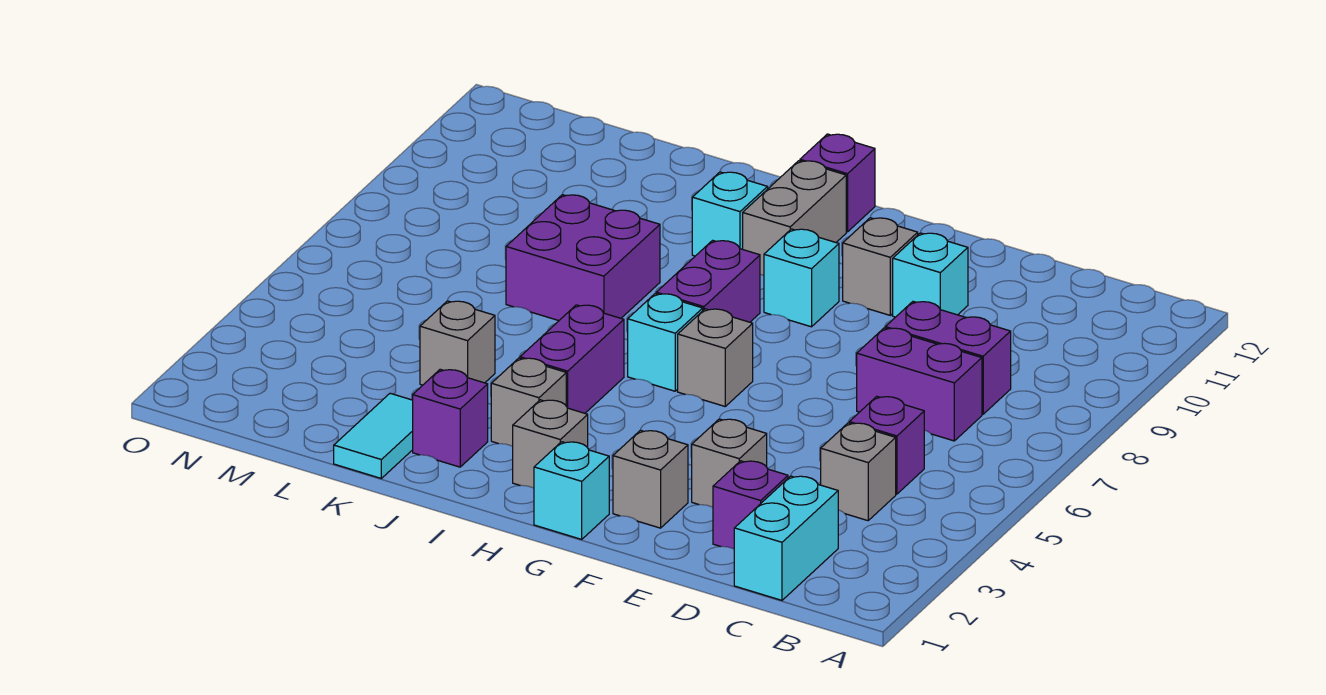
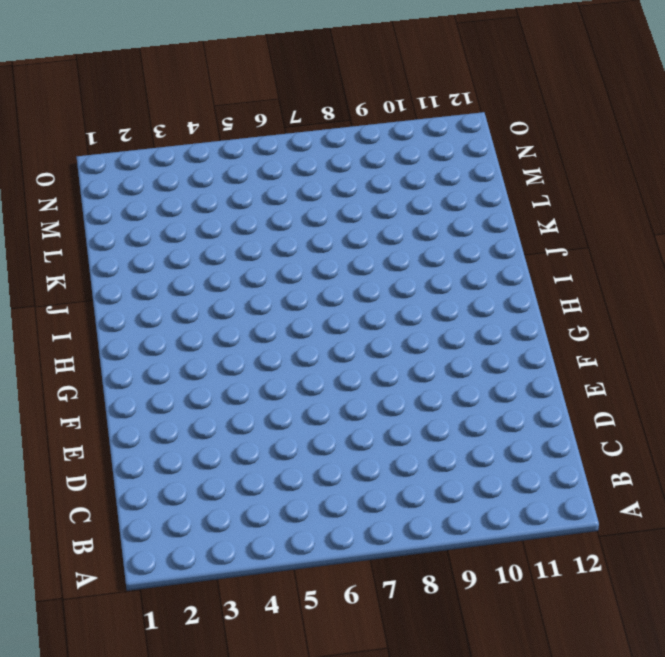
none -> cyan 1x2 brick [734,476,838,600]
none -> grey 1x1 brick [821,423,896,521]
none -> purple 1x1 brick [849,396,924,494]

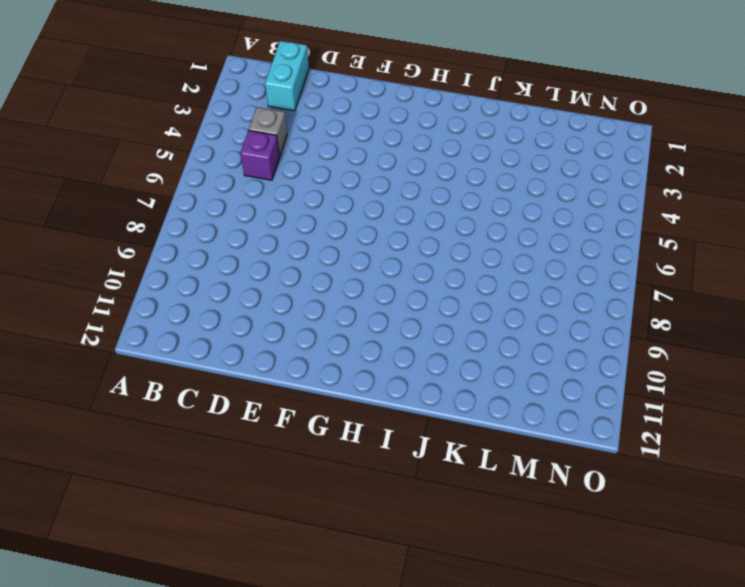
none -> purple 1x2 brick [857,328,982,441]
none -> purple 1x2 brick [885,302,1011,414]
none -> purple 1x1 brick [713,461,788,549]

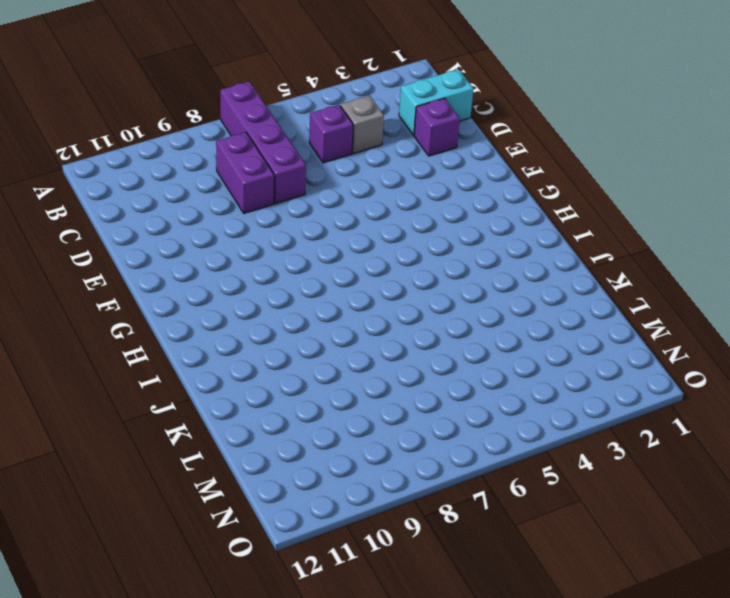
purple 1x4 brick [220,81,306,204] -> purple 1x2 brick [857,328,982,441]
none -> grey 1x1 brick [692,419,767,507]
none -> cyan 1x1 brick [893,233,968,317]
none -> grey 1x1 brick [613,430,688,528]

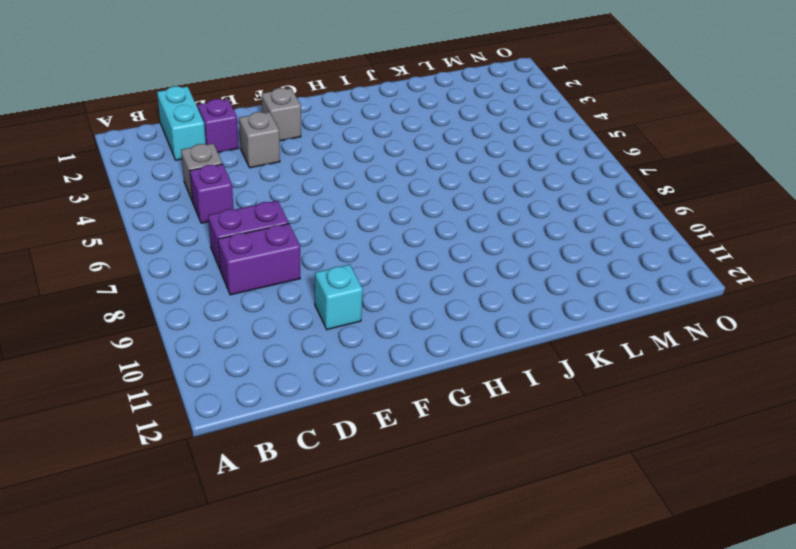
none -> grey 1x1 brick [843,218,918,315]
none -> cyan 1x1 brick [534,442,609,539]
none -> grey 1x1 brick [678,309,753,406]

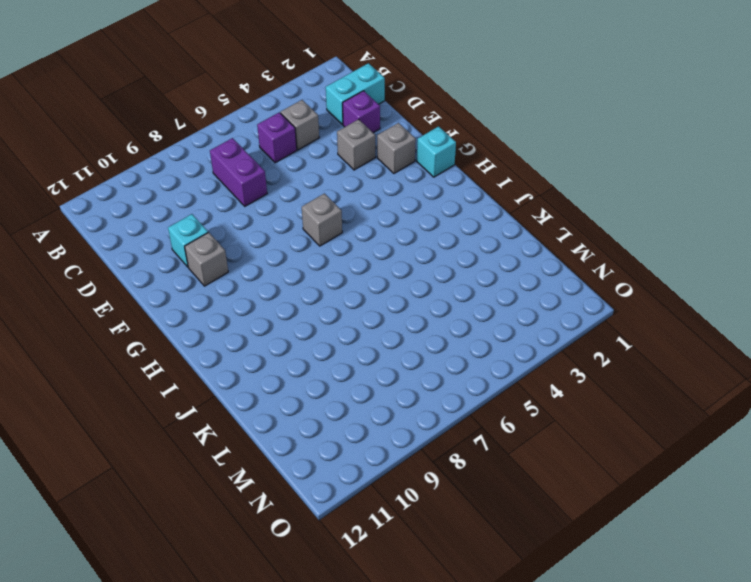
none -> purple 1x2 brick [885,302,1011,414]
none -> cyan 1x1 brick [764,229,839,327]
none -> grey 1x1 brick [513,400,588,488]

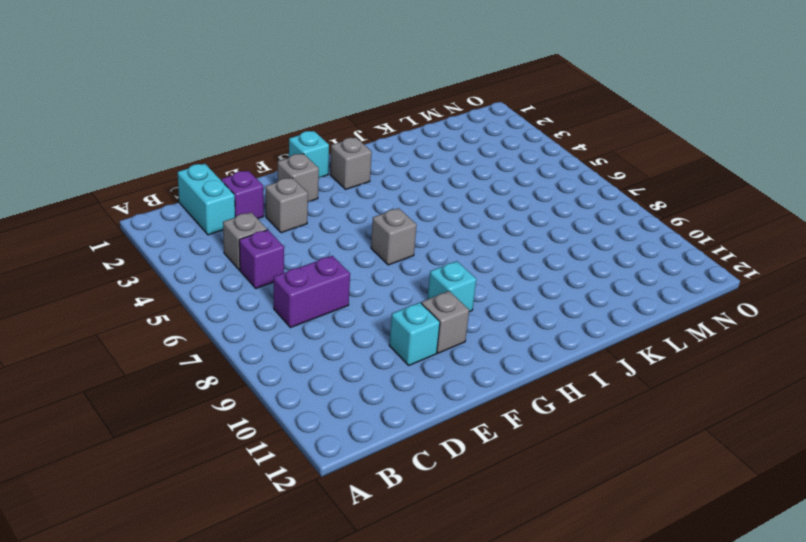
none -> purple 1x2 brick [885,302,1011,414]
none -> cyan 1x1 brick [628,294,703,391]
none -> purple 1x2 brick [656,240,760,322]

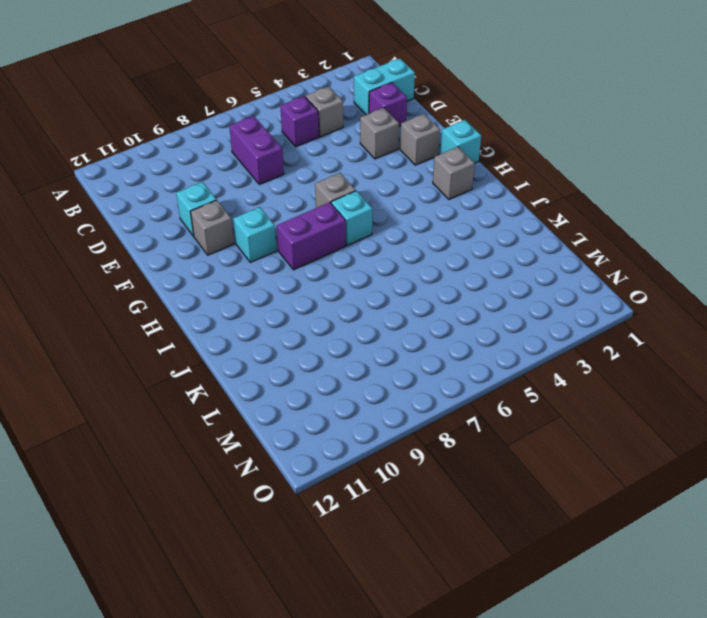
none -> purple 1x2 brick [885,302,1011,414]
none -> grey 1x2 brick [743,161,846,276]
none -> purple 1x1 brick [800,134,875,232]

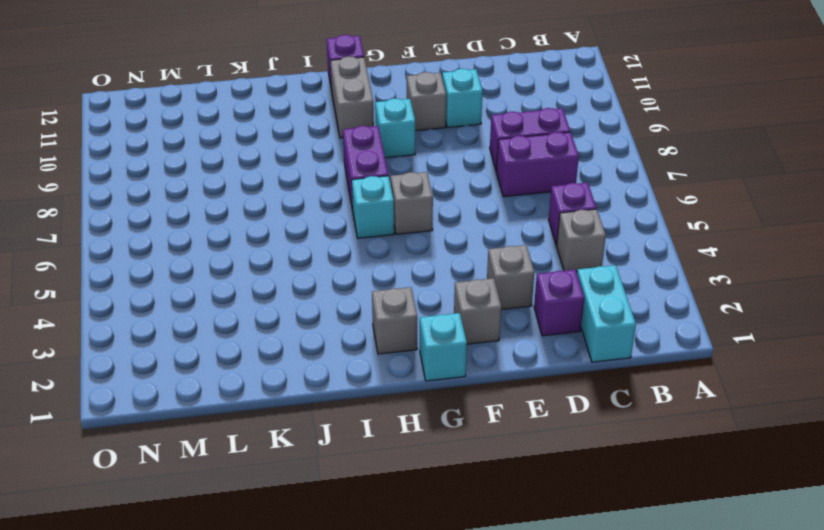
none -> grey 1x1 brick [491,358,566,447]
none -> purple 1x2 brick [520,305,624,413]
none -> cyan 1x1 brick [692,172,768,256]

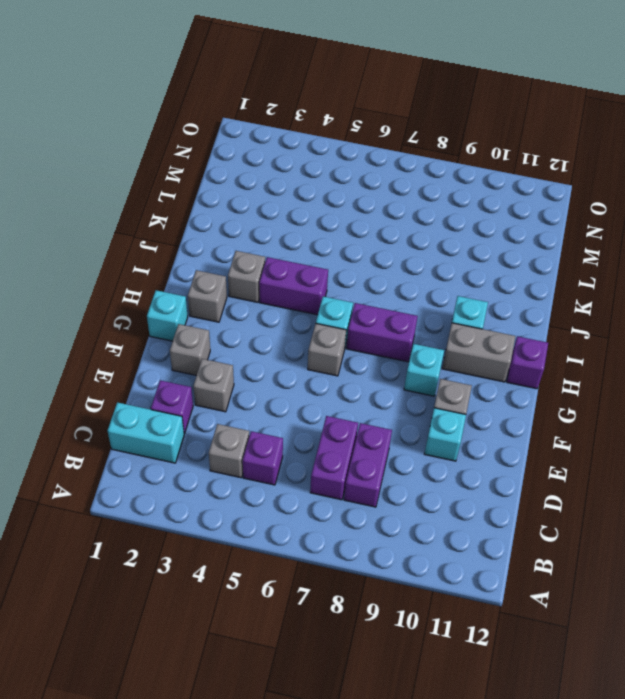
none -> purple 1x1 brick [413,369,488,467]
none -> purple 2x2 brick [506,195,660,321]
none -> cyan 1x2 tile [334,393,413,478]

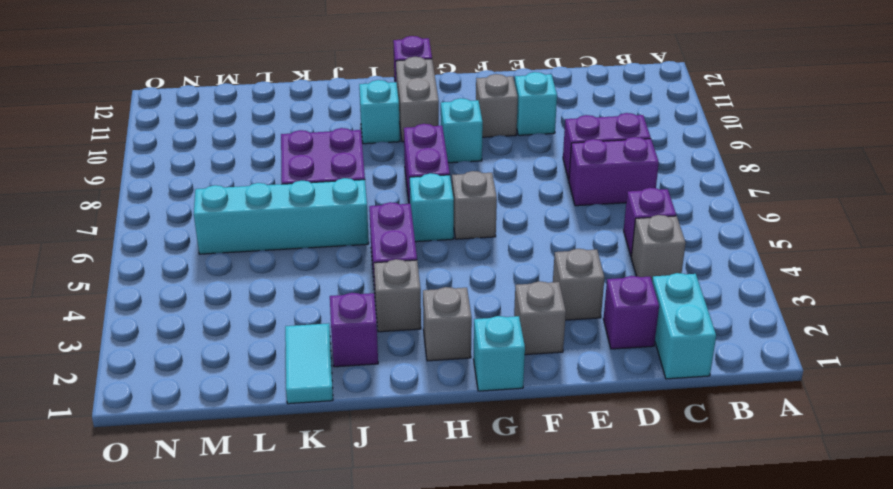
cyan 1x4 brick [194,178,369,254] -> none
none -> grey 1x1 brick [420,301,495,385]

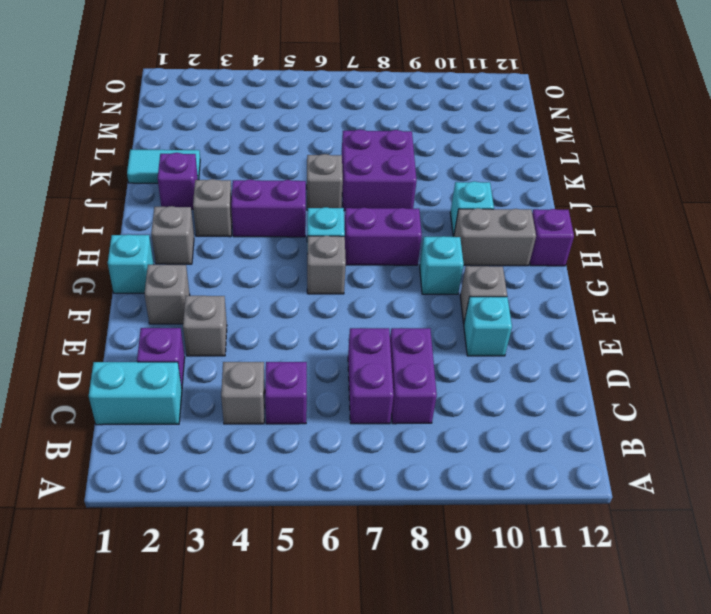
grey 1x1 brick [307,154,343,210] -> grey 1x1 brick moved to [420,301,495,385]

